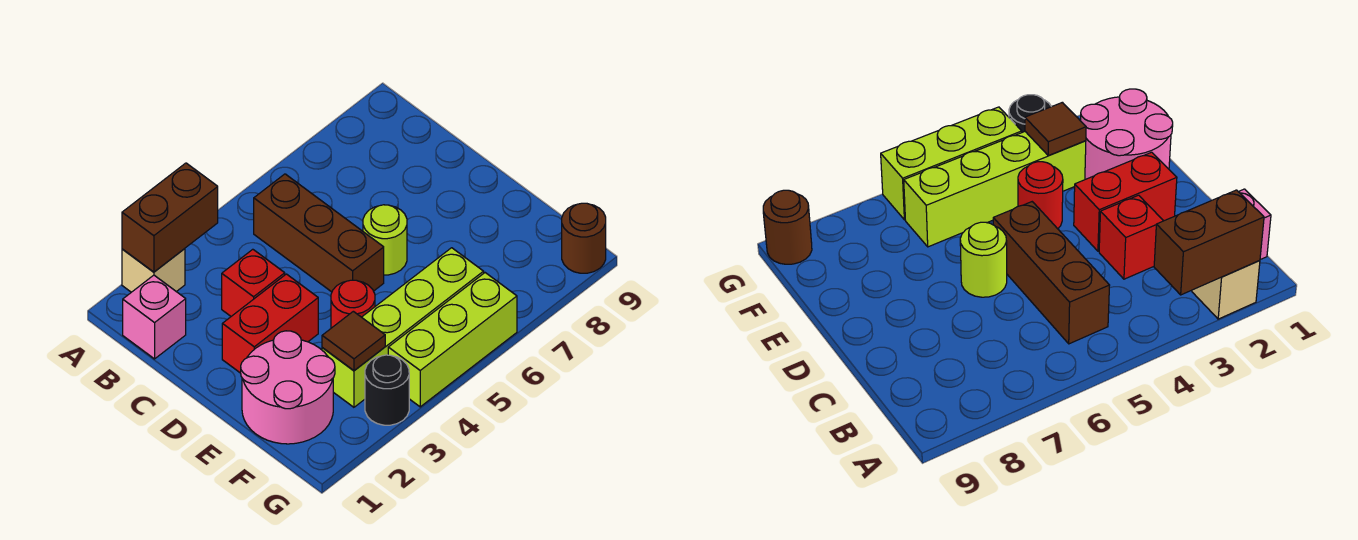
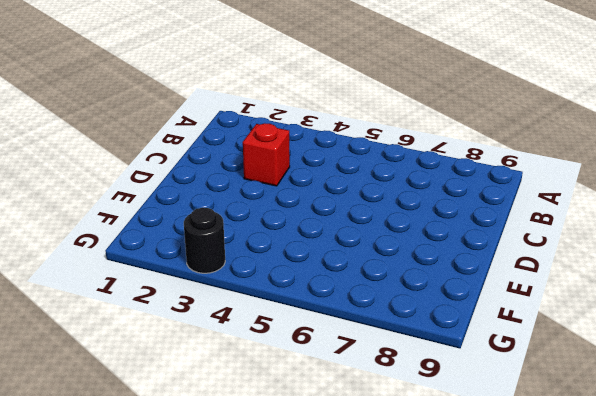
none -> tan 1x1 brick [122,249,185,292]
none -> pink 1x1 brick [123,275,186,359]
none -> brown 1x3 brick [254,174,384,292]

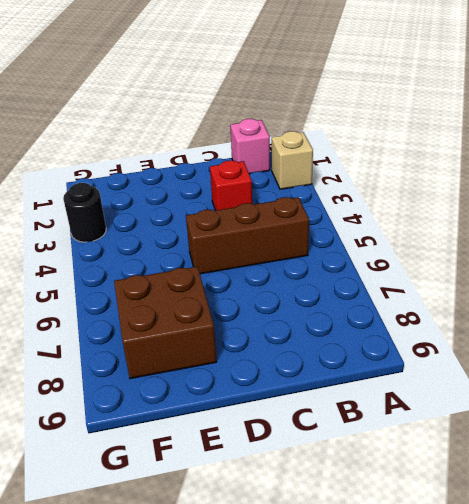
brown 2x2 brick [114,267,217,379] -> none
none -> red 1x2 brick [222,274,318,373]
none -> lime 1x1 round brick [363,205,407,275]
none -> pink 2x2 round brick [241,331,335,444]

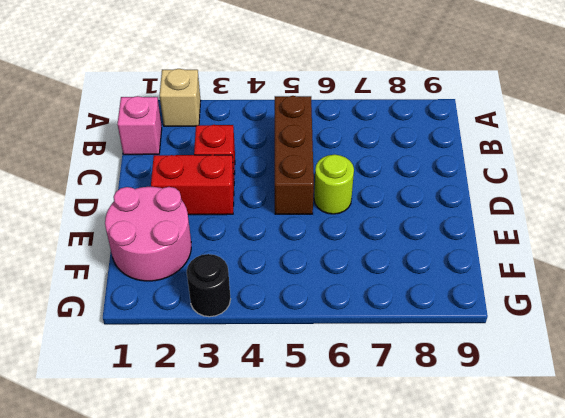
none -> red 1x1 round brick [331,280,375,328]
none -> lime 1x4 brick [322,248,484,407]
none -> lime 1x3 brick [388,273,517,407]

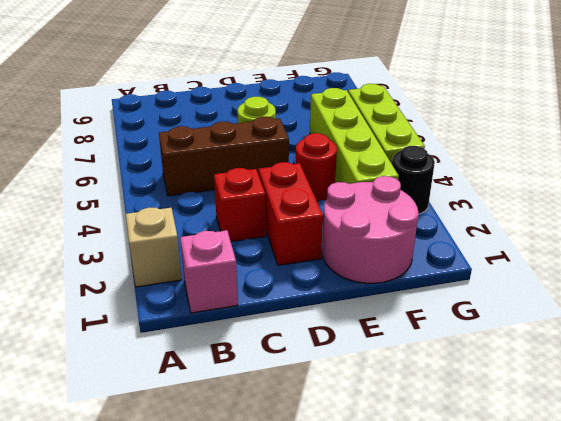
none -> brown 1x1 round brick [562,203,606,273]
none -> brown 1x2 brick [122,163,218,272]
none -> brown 1x1 tile [322,311,385,371]

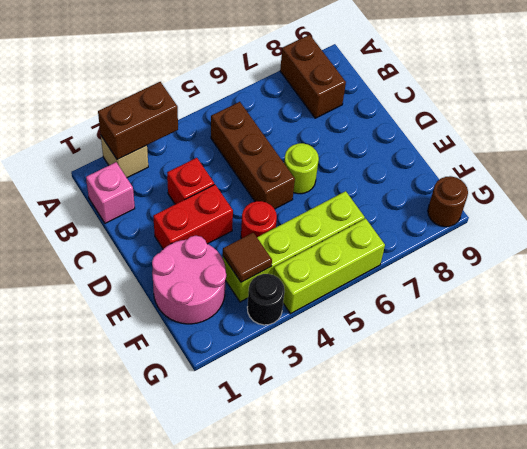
brown 1x2 brick [280,35,346,118] -> none

